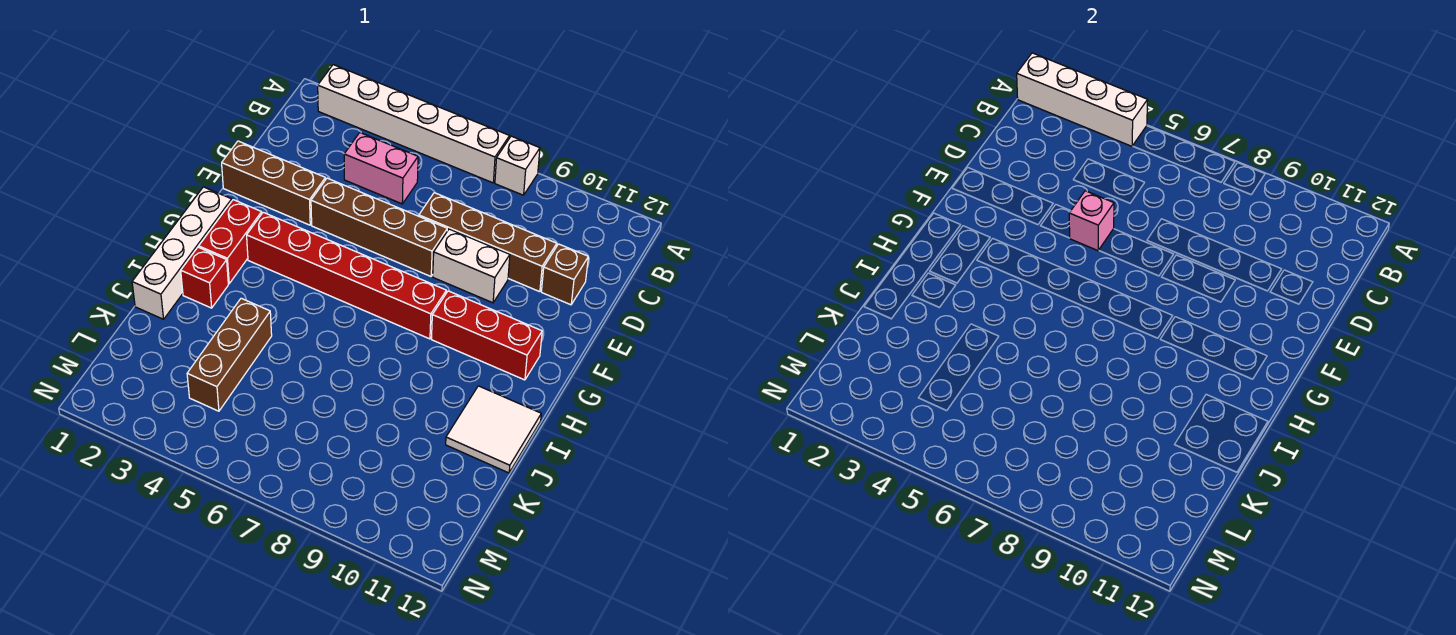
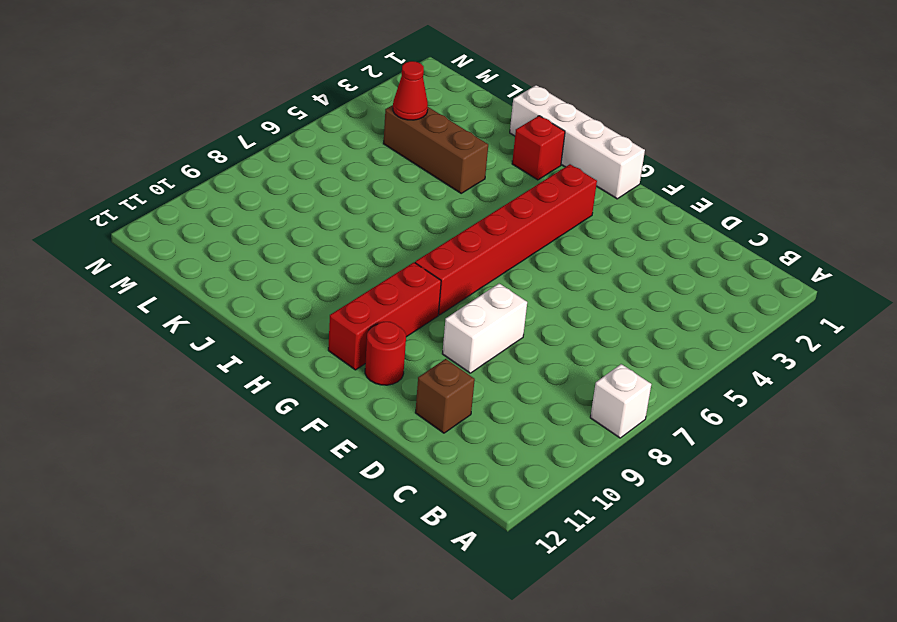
red 1x1 round brick [365,322,406,385] -> none
red 1x1 cone [393,61,428,120] -> none
none -> white 1x6 brick [318,65,509,183]
none -> pink 1x2 brick [344,133,418,204]
none -> brown 1x4 brick [419,193,557,292]

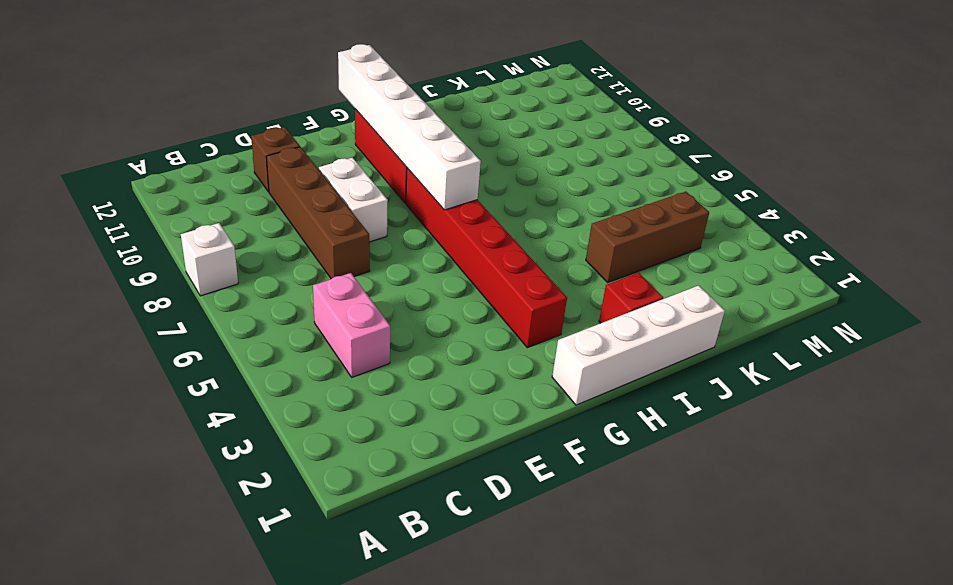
white 1x6 brick [338,44,481,210] -> white 1x6 brick moved to [318,65,509,183]
none -> brown 1x3 brick [222,141,326,225]
none -> brown 1x4 brick [311,178,447,276]
none -> red 1x2 brick [199,200,262,284]

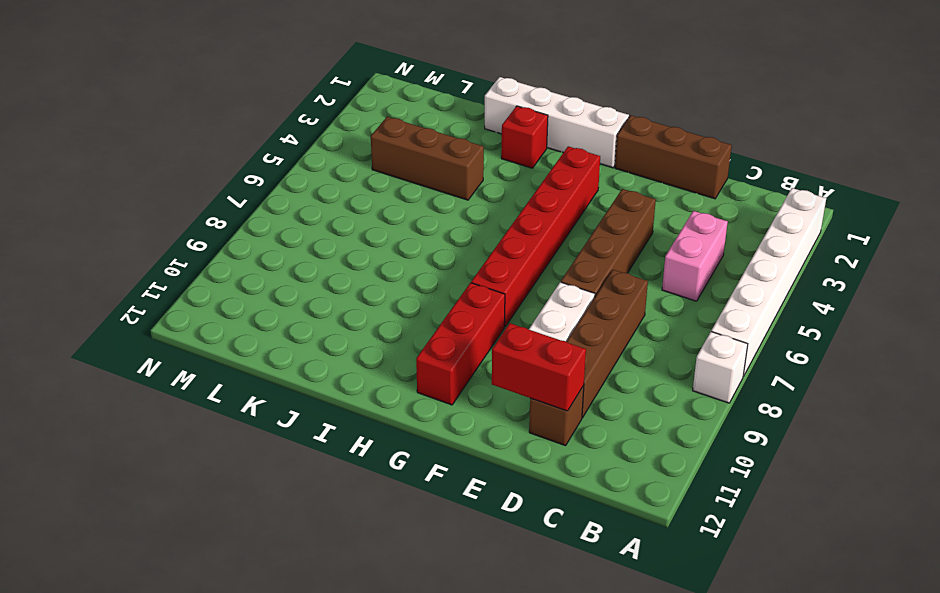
brown 1x3 brick [615,115,732,199] -> brown 1x3 brick turned to [222,141,326,225]
red 1x2 brick [492,323,586,411] -> red 1x2 brick moved to [199,200,262,284]
none -> white 2x2 tile [446,386,541,473]
none -> white 1x4 brick [1017,53,1148,146]
none -> pink 1x1 brick [1069,191,1114,251]

